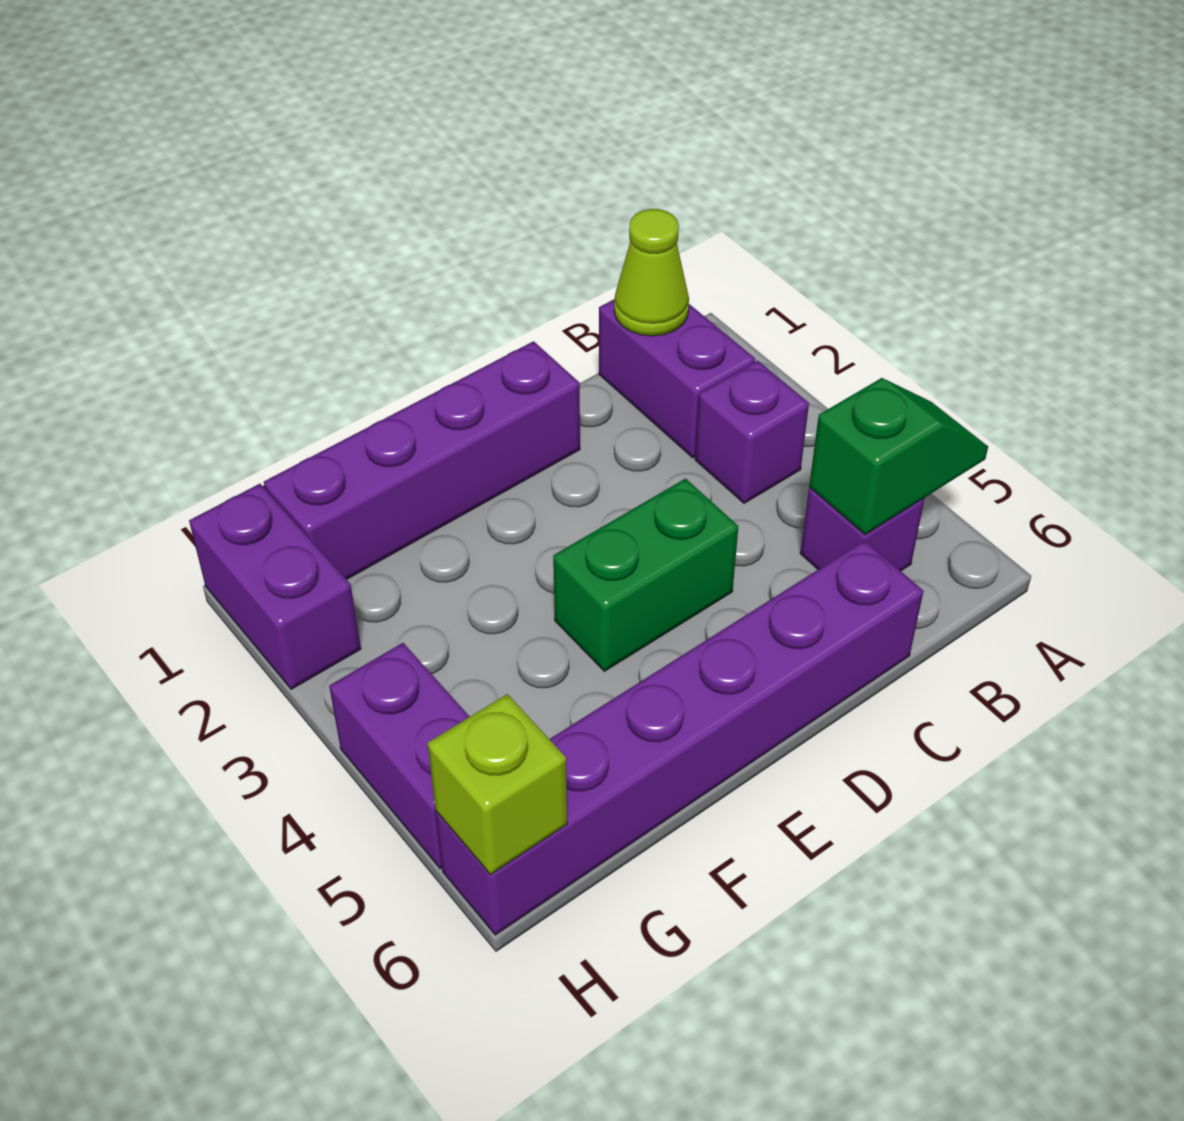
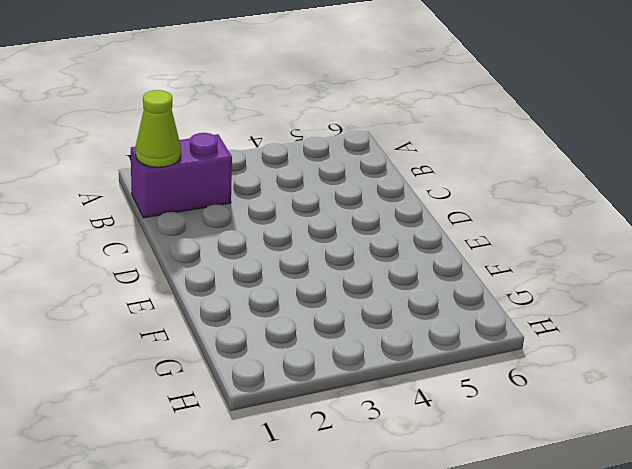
none -> purple 1x1 brick [695,361,809,503]
none -> purple 1x1 brick [800,487,925,571]

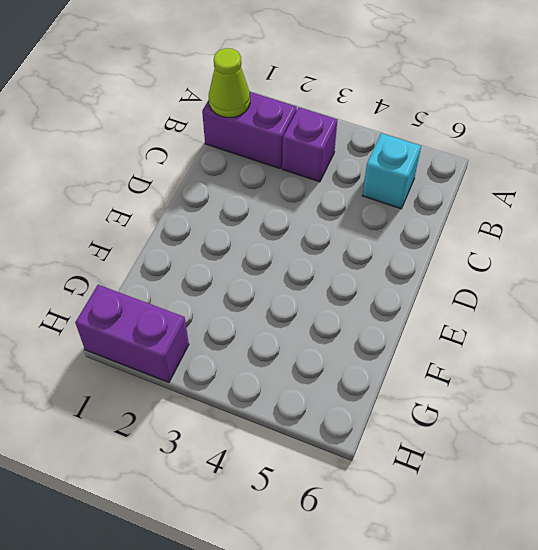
cyan 1x1 brick [362,133,421,209] -> purple 1x1 brick [800,487,925,571]
none -> purple 1x6 brick [436,540,924,935]
none -> purple 1x4 brick [264,341,580,579]

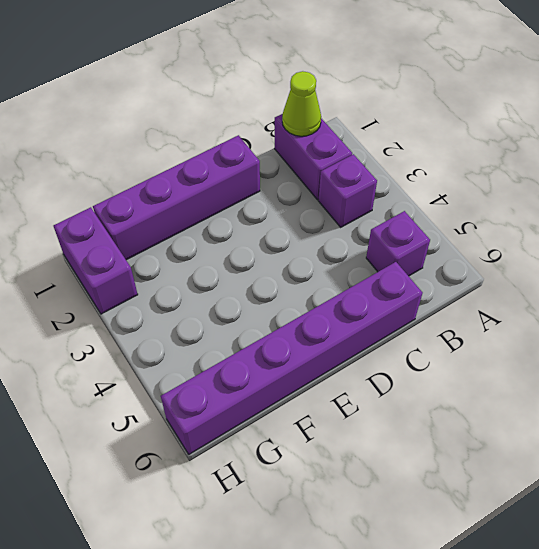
none -> green 1x2 brick [553,479,738,671]
none -> purple 1x2 brick [329,643,470,869]

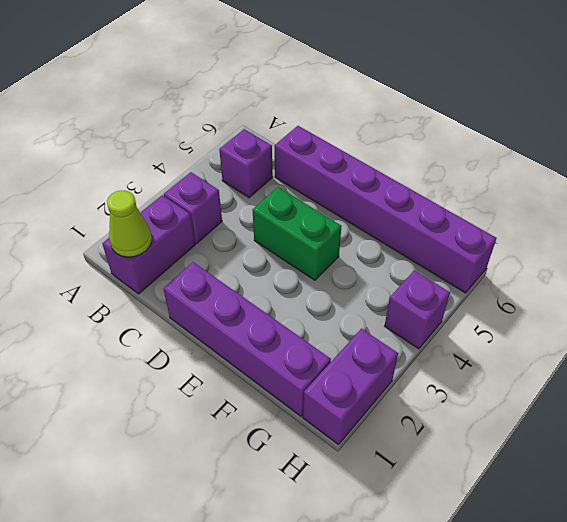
purple 1x1 brick [385,271,450,349] -> purple 1x2 brick [329,643,470,869]
none -> green 1x2 slope [809,378,988,535]
none -> lime 1x1 brick [428,694,567,875]

